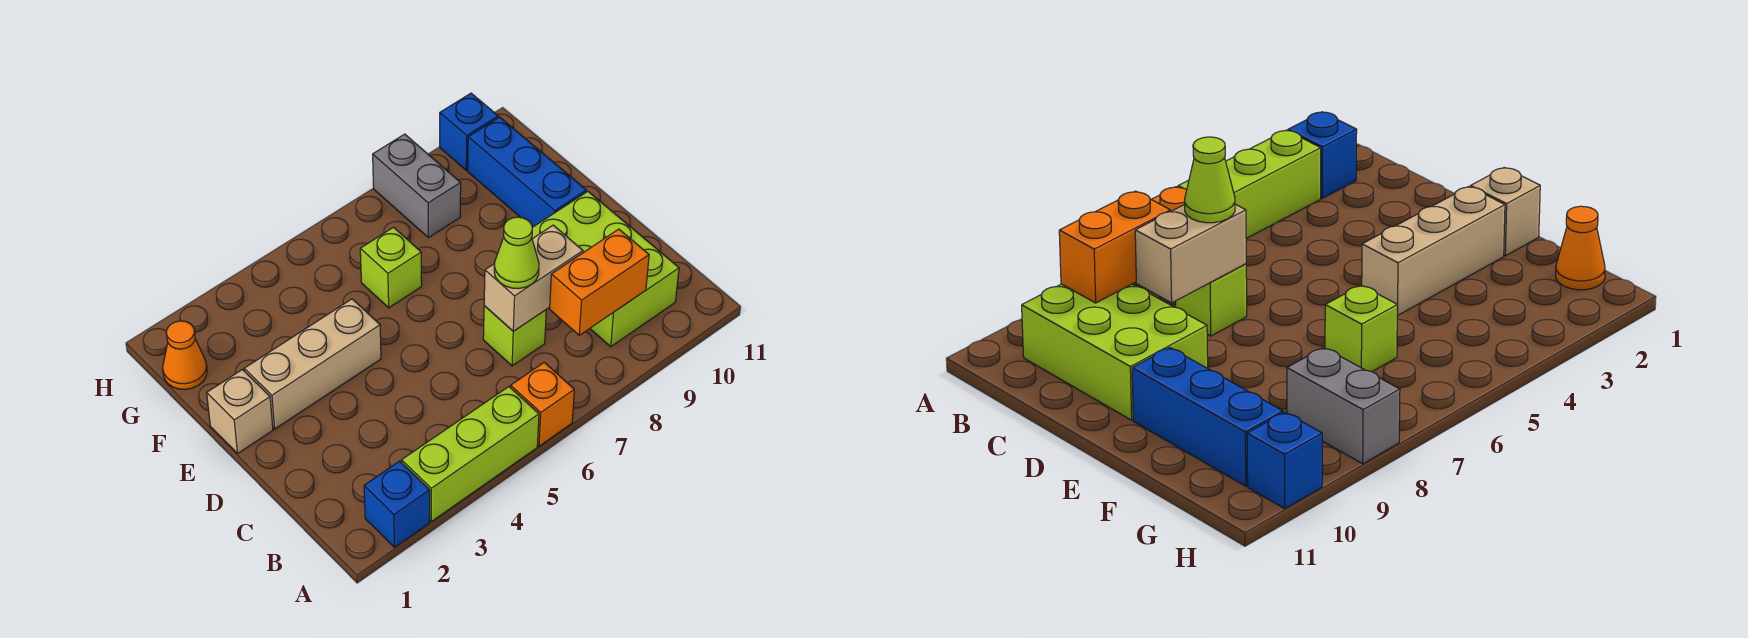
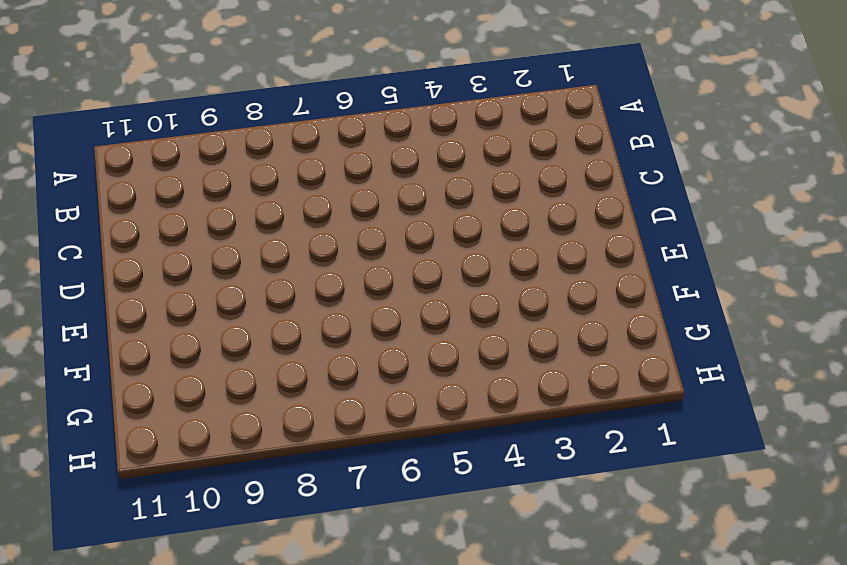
none -> blue 1x1 brick [364,461,430,547]
none -> lime 1x3 brick [402,387,539,521]
none -> orange 1x1 brick [511,362,574,446]

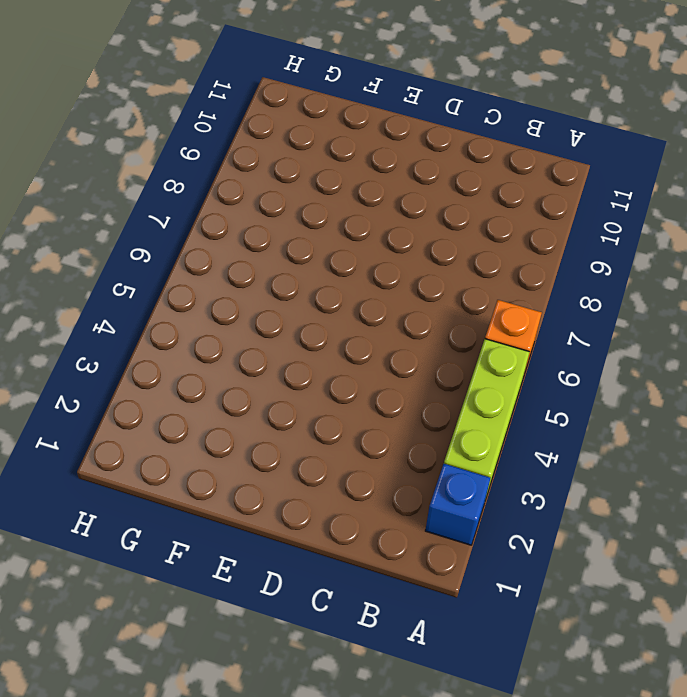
none -> lime 2x3 brick [532,191,679,347]
none -> lime 1x1 brick [483,306,546,366]
none -> tan 1x1 brick [207,370,273,453]

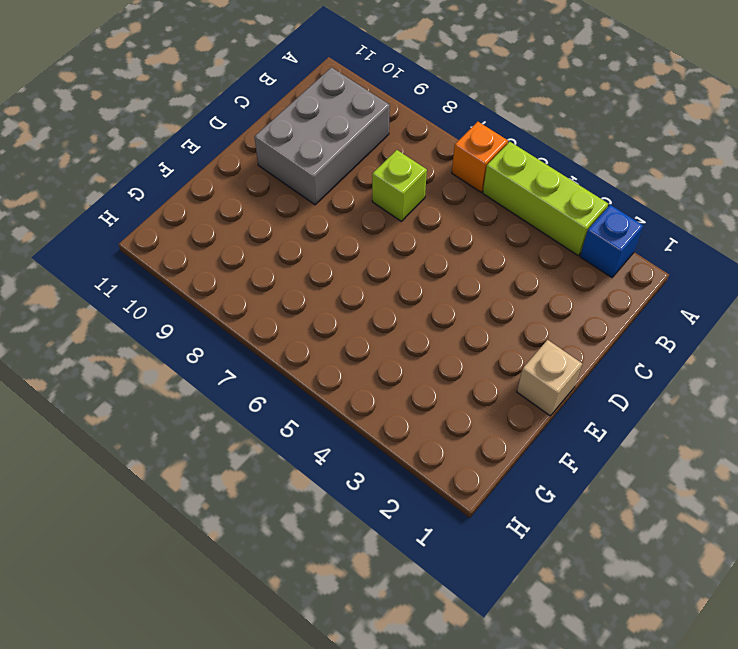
grey 2x3 brick [255,67,390,205] -> lime 2x3 brick [532,191,679,347]
none -> tan 1x3 brick [244,299,381,429]
none -> blue 1x3 brick [468,117,586,227]
none -> lime 1x1 brick [360,227,422,308]

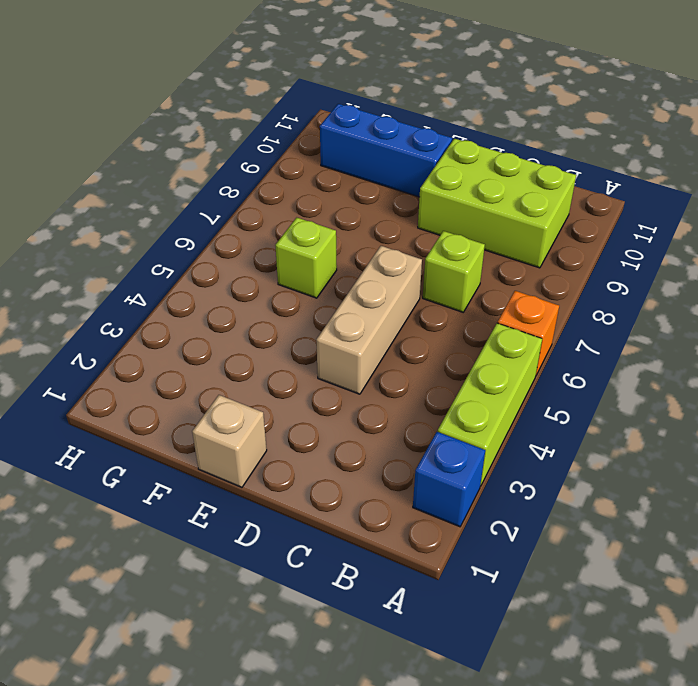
tan 1x3 brick [316,246,422,394] -> tan 1x3 brick moved to [244,299,381,429]
none -> orange 1x1 cone [163,321,207,390]
none -> grey 1x2 brick [373,134,461,238]
none -> blue 1x1 brick [440,93,498,170]

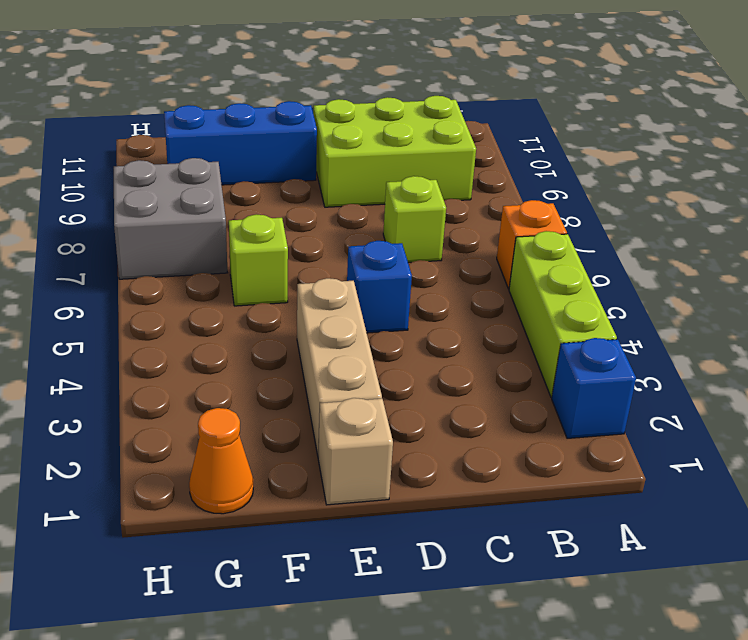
blue 1x1 brick [347,241,412,333] -> blue 1x1 brick moved to [440,93,498,170]
grey 2x2 brick [114,158,227,279] -> grey 1x2 brick [373,134,461,238]
none -> orange 1x2 brick [550,229,649,335]
none -> tan 1x2 brick [484,225,583,331]
none -> lime 1x1 cone [494,217,539,289]

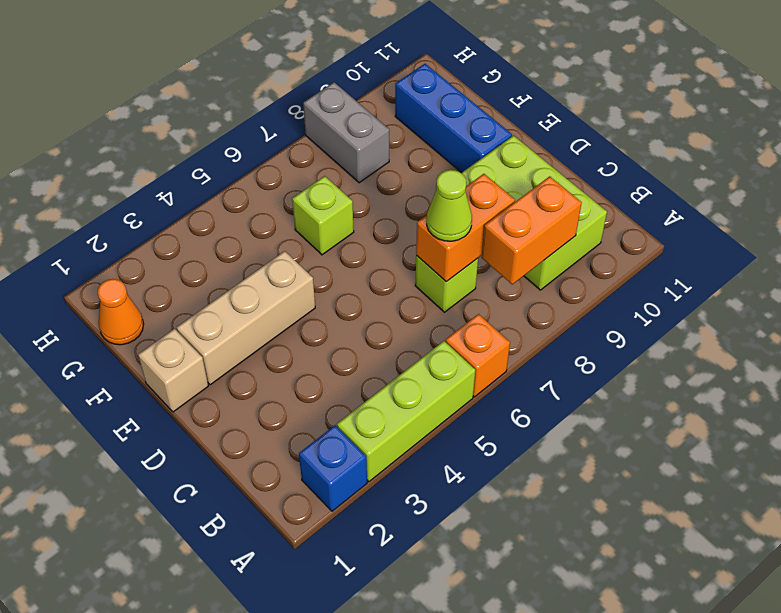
orange 1x2 brick [416,174,515,282] -> tan 1x2 brick [484,225,583,331]
none -> blue 1x1 brick [440,93,498,170]

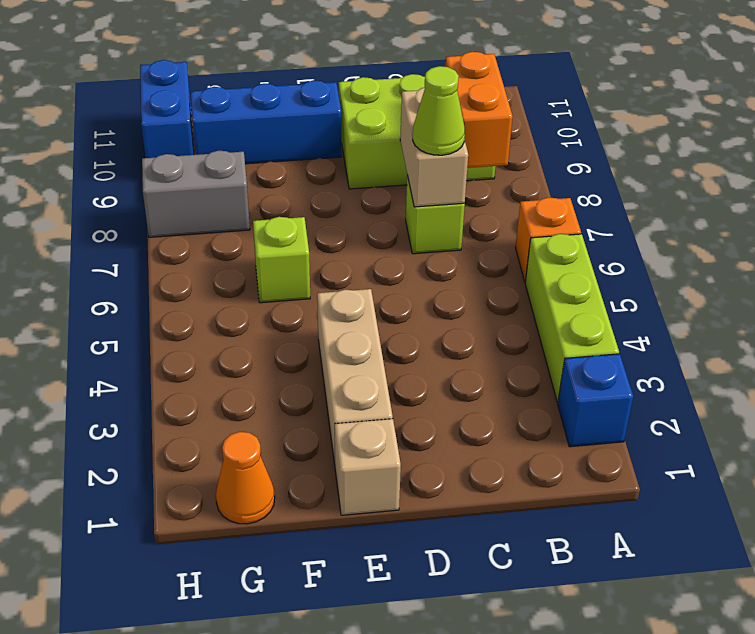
blue 1x2 brick [140,60,194,158] -> blue 1x1 brick [440,93,498,170]

